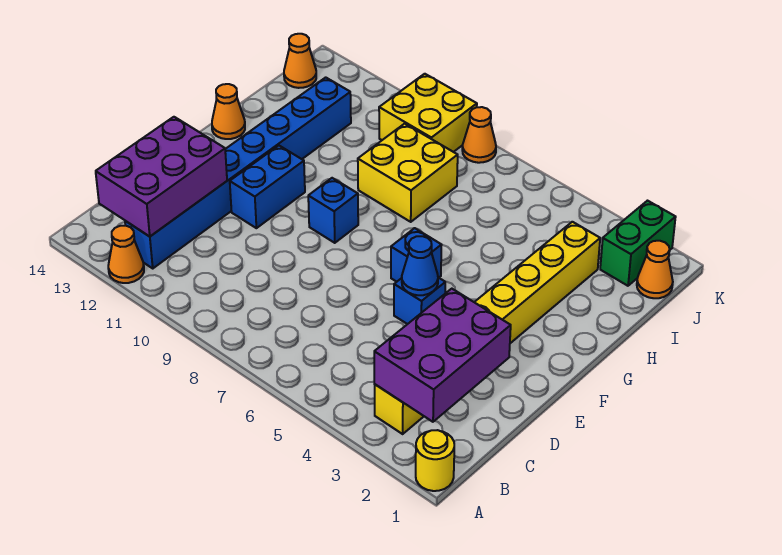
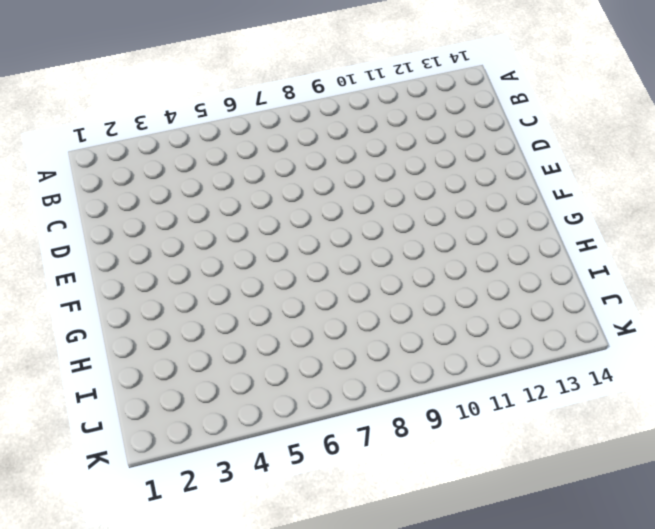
none -> yellow 1x1 round brick [416,430,454,491]
none -> orange 1x1 cone [108,226,144,283]
none -> yellow 1x8 brick [375,222,600,434]

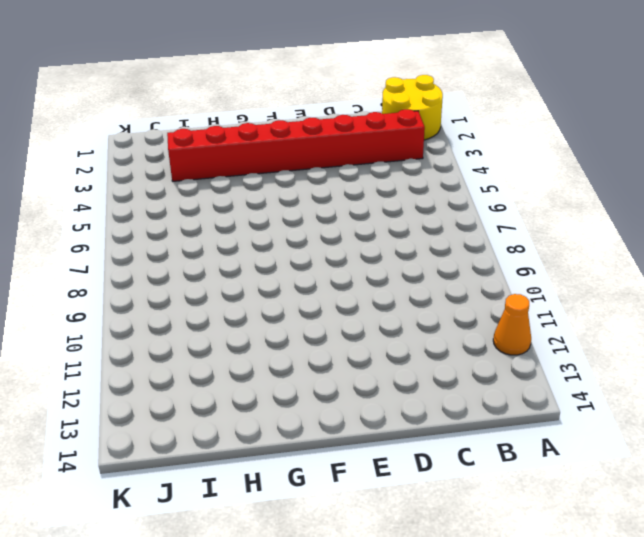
yellow 2x2 round brick [382,75,443,140] -> yellow 1x1 round brick [416,430,454,491]
red 1x8 brick [167,109,425,181] -> yellow 1x8 brick [375,222,600,434]
none -> blue 1x8 brick [125,77,351,268]
none -> blue 1x1 brick [394,278,445,324]
none -> blue 1x2 brick [230,146,305,228]

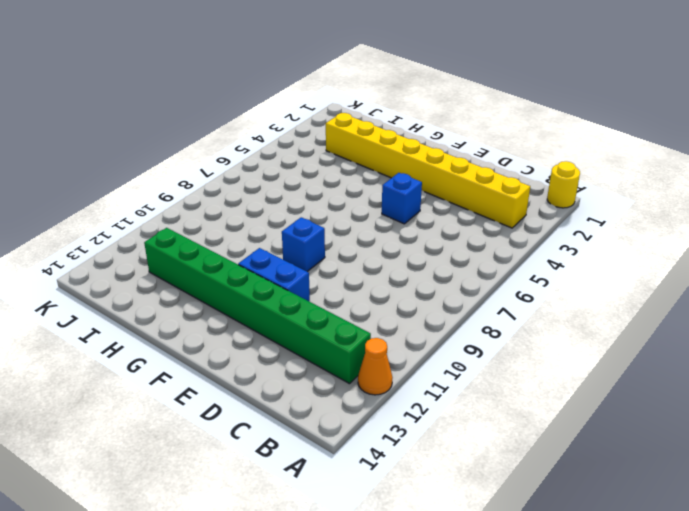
green 1x8 brick [144,228,371,384] -> blue 1x8 brick [125,77,351,268]
none -> blue 1x1 brick [391,228,441,282]
none -> orange 1x1 cone [212,84,245,139]
none -> yellow 2x2 brick [358,124,458,222]

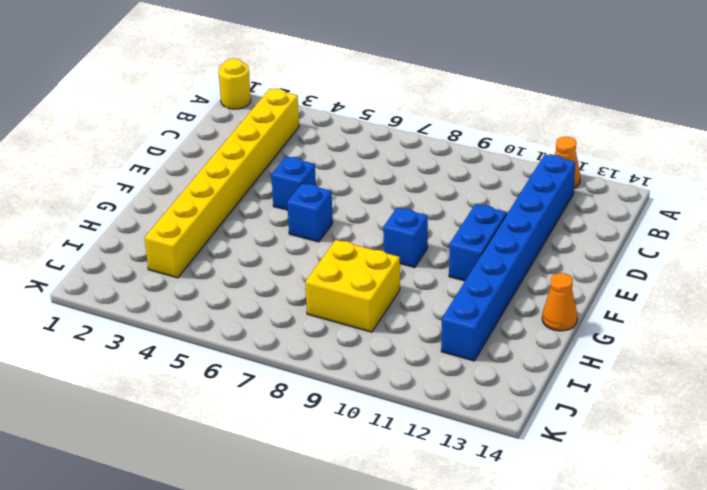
none -> orange 1x1 cone [637,241,673,298]
none -> green 1x2 brick [600,201,676,286]
none -> yellow 2x2 brick [379,74,477,152]

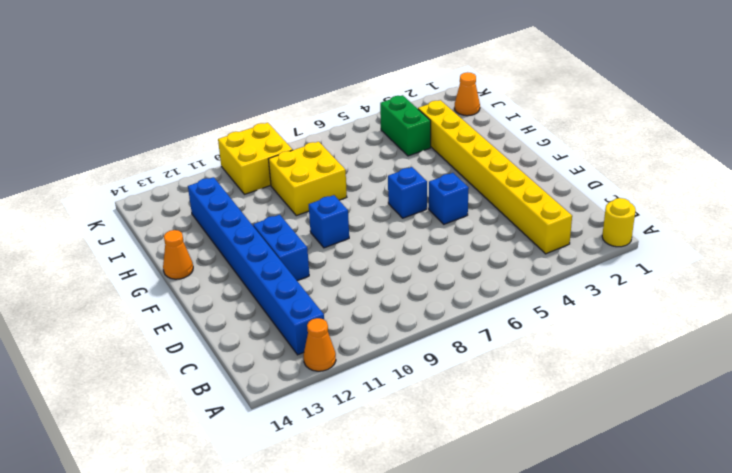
green 1x2 brick [380,95,431,156] -> green 1x2 brick moved to [600,201,676,286]
none -> orange 1x1 cone [284,34,316,88]
none -> orange 1x1 cone [462,107,496,163]
none -> purple 2x3 brick [374,289,511,422]

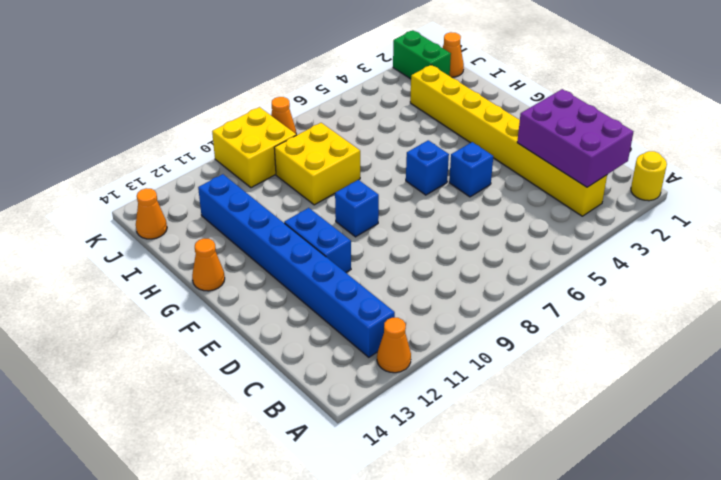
none -> purple 2x3 brick [96,117,227,236]
none -> blue 1x1 cone [402,236,438,295]

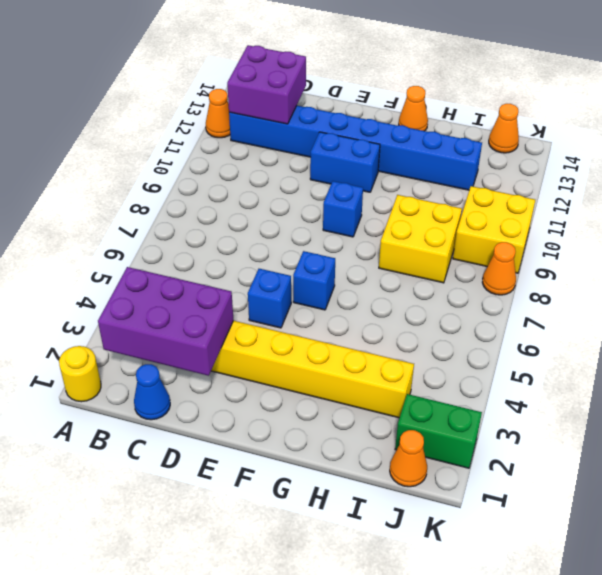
purple 2x2 brick [227,45,306,124] -> purple 2x3 brick [96,117,227,236]
blue 1x1 cone [134,364,170,420] -> blue 1x1 cone moved to [402,236,438,295]

